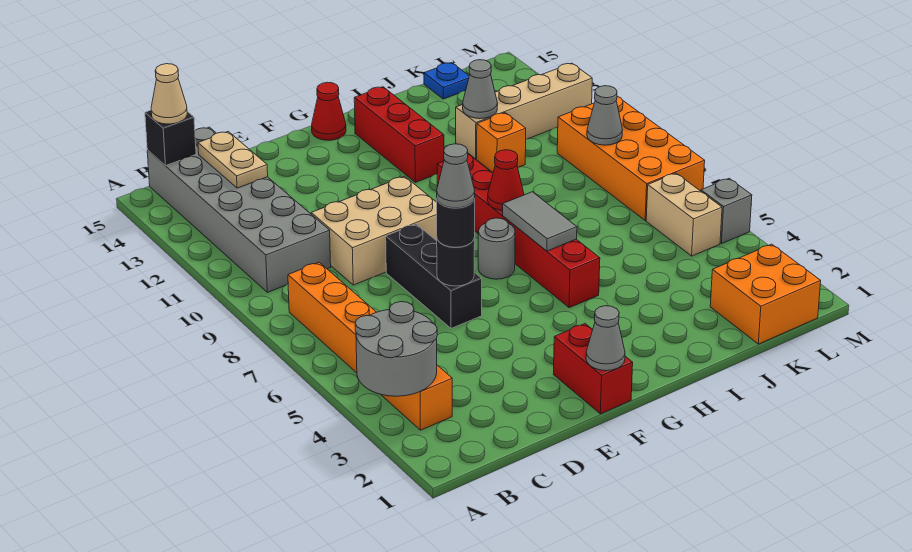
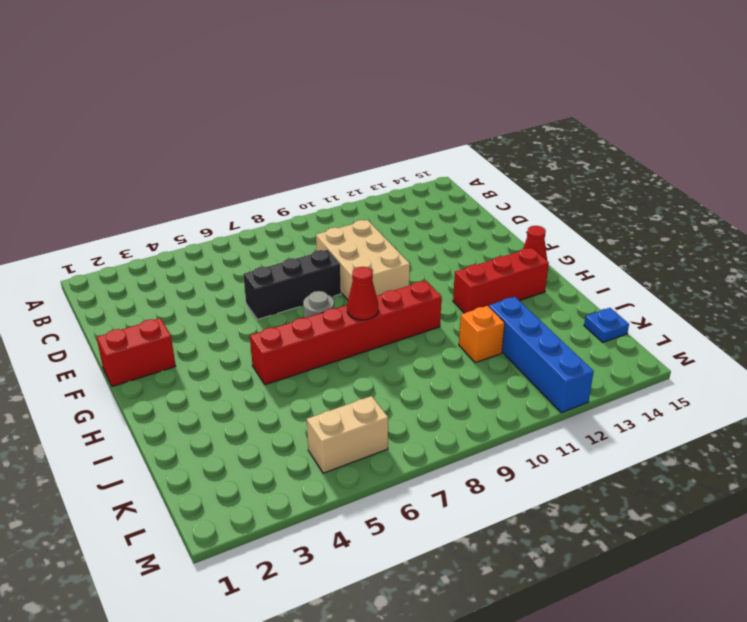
blue 1x4 brick [489,297,594,413] -> tan 1x4 brick [456,63,592,159]
none -> orange 1x6 brick [288,262,452,430]
none -> grey 2x6 brick [147,127,331,292]
none -> orange 2x2 brick [710,244,821,344]

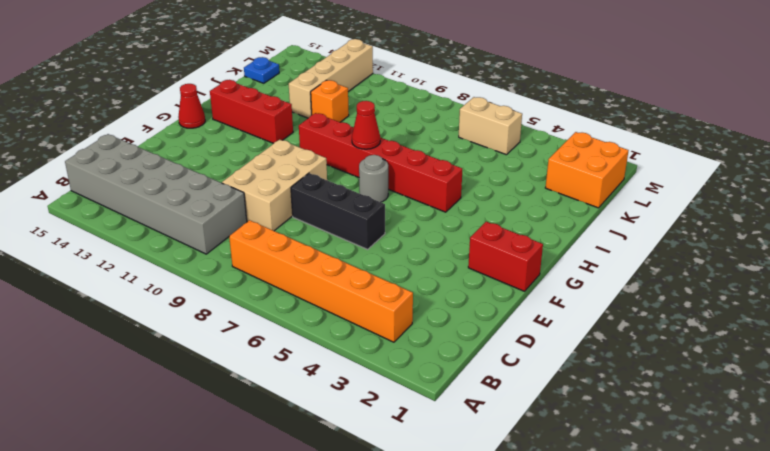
none -> orange 2x4 brick [557,96,705,220]
none -> grey 1x1 brick [701,178,752,243]
none -> grey 2x2 round brick [355,302,437,396]

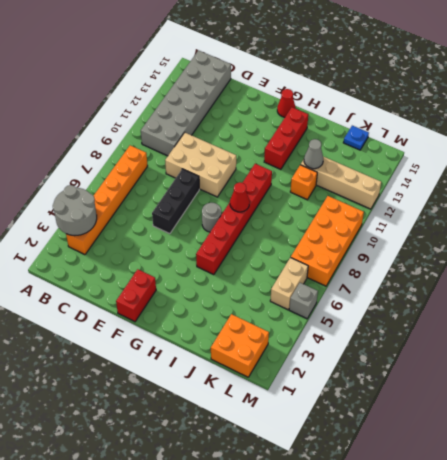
none -> black 1x1 brick [145,110,196,166]
none -> tan 1x2 plate [198,132,268,188]
none -> black 1x1 round brick [437,238,475,286]

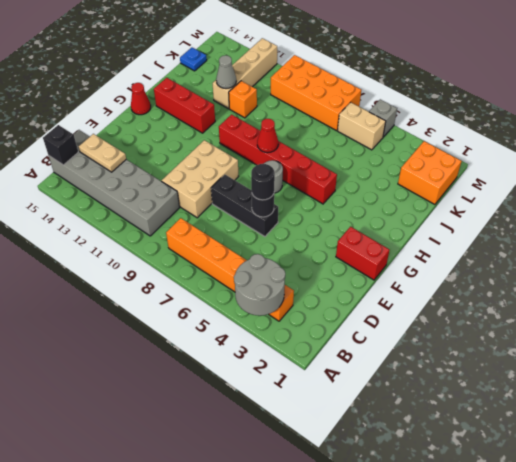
none -> grey 1x1 cone [586,306,625,371]
none -> grey 1x2 tile [503,192,577,251]
none -> grey 1x1 cone [587,86,623,145]

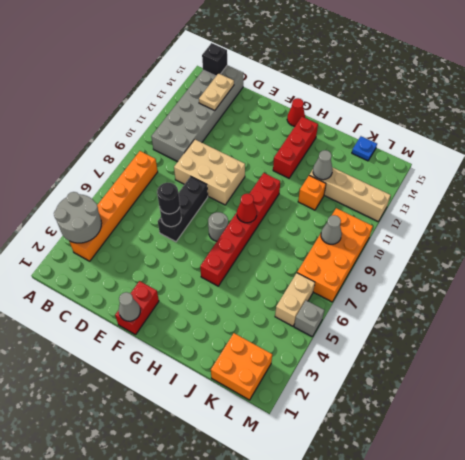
none -> grey 1x2 tile [503,192,577,251]
none -> tan 1x1 cone [151,64,187,124]
none -> grey 1x1 cone [437,144,475,208]

